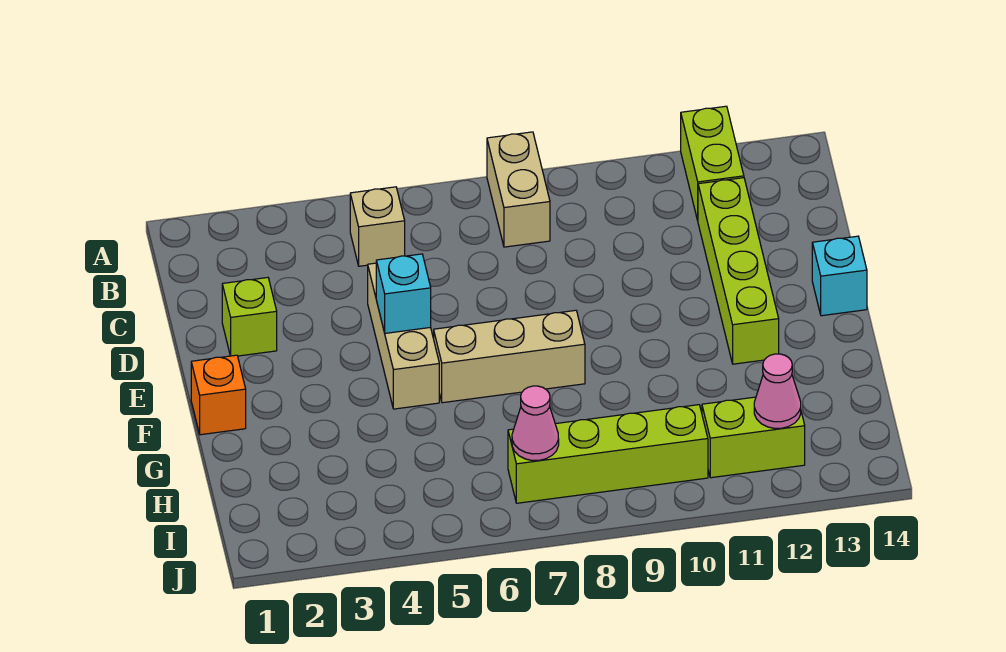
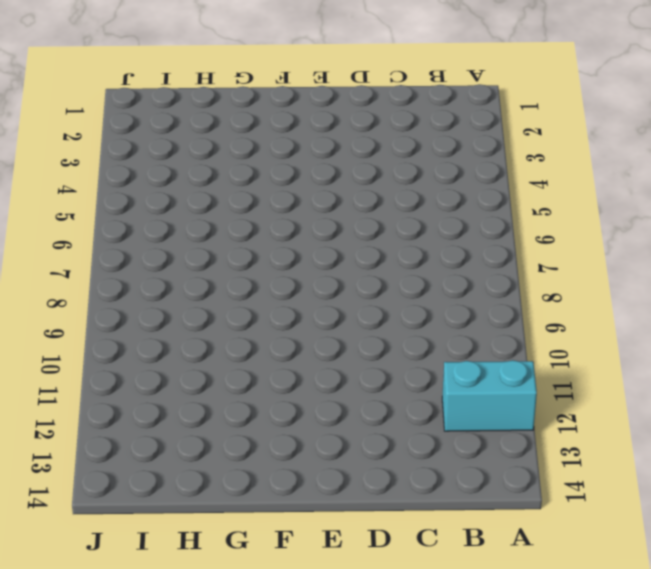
cyan 1x2 brick [442,360,537,431] -> lime 1x2 brick [681,106,744,220]
none -> tan 1x2 brick [487,132,550,247]
none -> tan 1x1 brick [350,187,405,266]
none -> lime 1x4 brick [698,178,779,364]

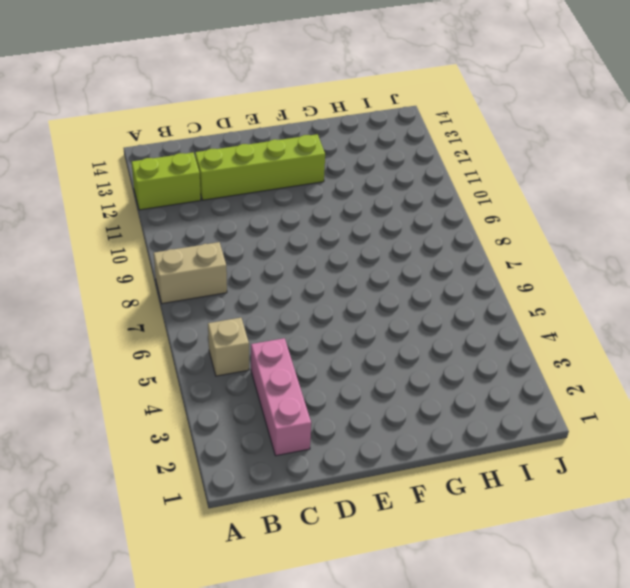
pink 1x3 brick [251,338,311,456] -> none
none -> lime 1x1 brick [222,278,277,356]
none -> tan 1x3 brick [368,263,439,409]
none -> cyan 1x1 brick [812,236,867,316]

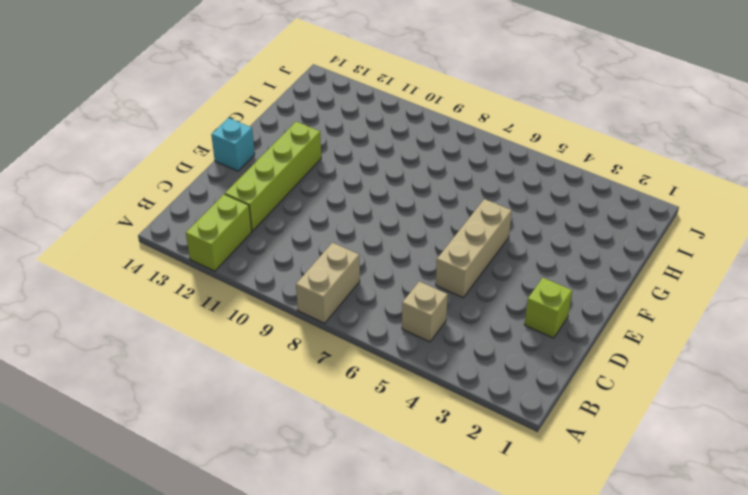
none -> orange 1x1 brick [191,355,246,435]
none -> tan 1x3 brick [434,310,585,403]
none -> lime 1x4 brick [508,405,708,503]

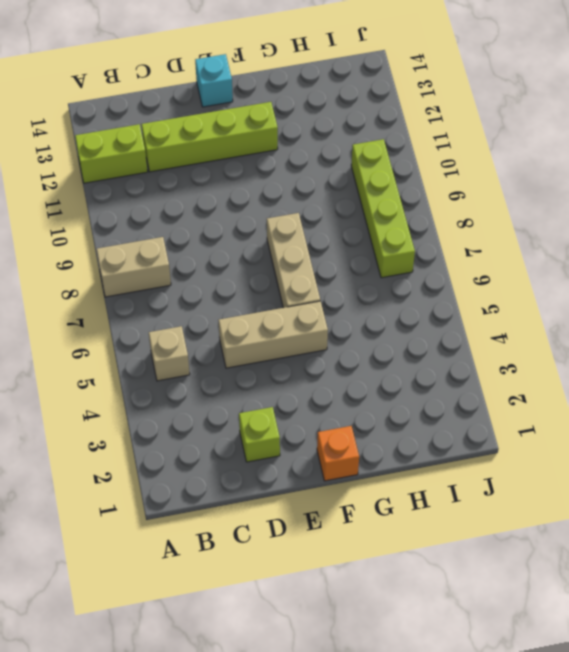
none -> lime 1x2 brick [702,397,805,478]
none -> cyan 1x1 brick [376,254,431,333]
none -> pink 1x1 cone [512,386,559,461]

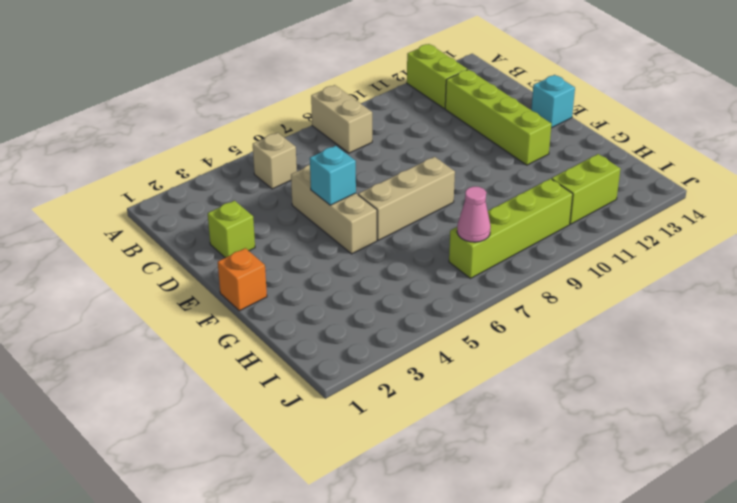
none -> pink 1x1 cone [754,354,801,428]

